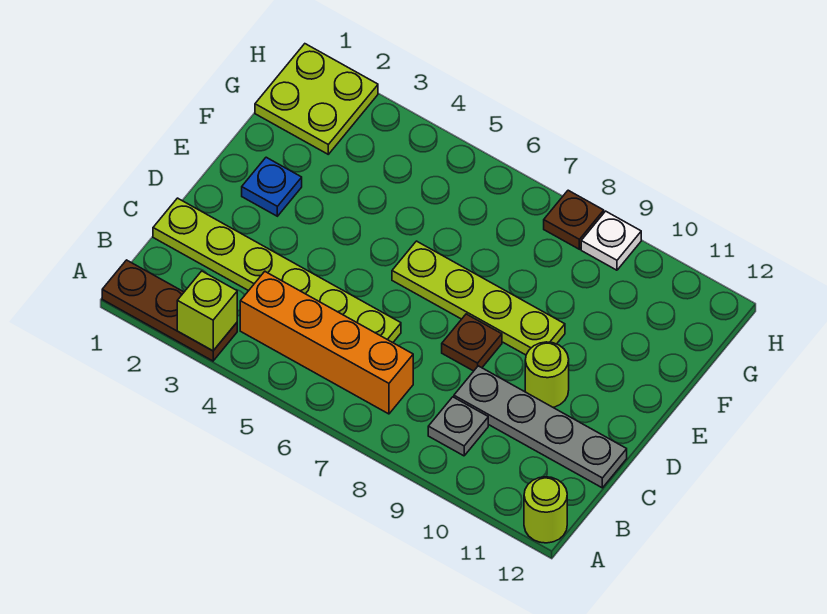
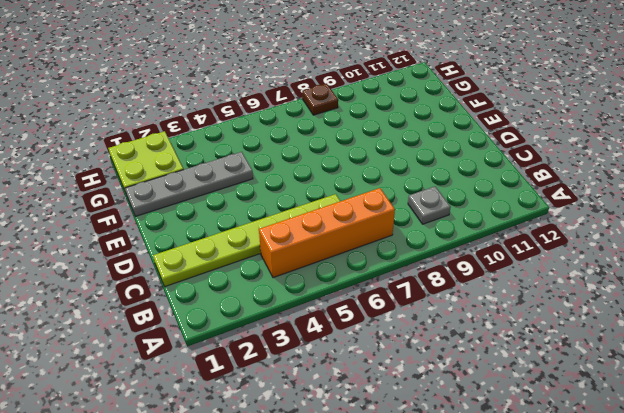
grey 1x4 plate [125,152,253,216] -> grey 1x4 plate moved to [454,366,627,488]
none -> brown 1x3 plate [102,260,237,361]
none -> lime 1x1 round brick [524,477,567,543]
none -> brown 1x1 plate [442,314,502,371]

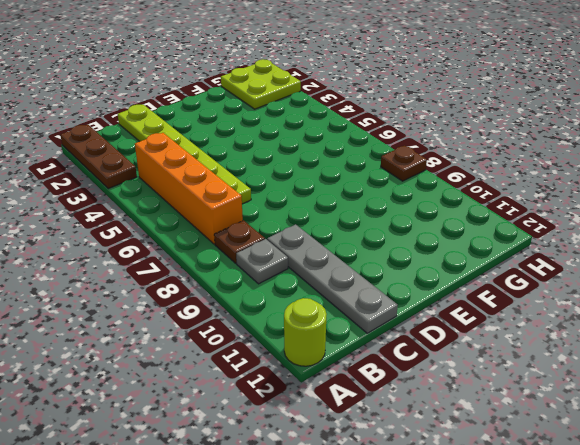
brown 1x1 plate [214,220,265,263] -> brown 1x1 plate moved to [442,314,502,371]
none -> lime 1x1 round brick [525,342,569,407]
none -> blue 1x1 plate [242,157,302,216]
none -> lime 1x4 plate [392,241,565,355]

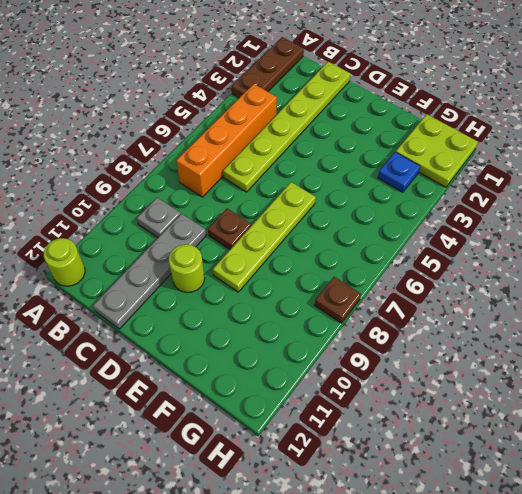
blue 1x1 plate [378,152,420,192] -> blue 1x1 plate moved to [242,157,302,216]
none -> white 1x1 plate [581,211,641,270]
none -> lime 1x1 brick [177,271,237,351]

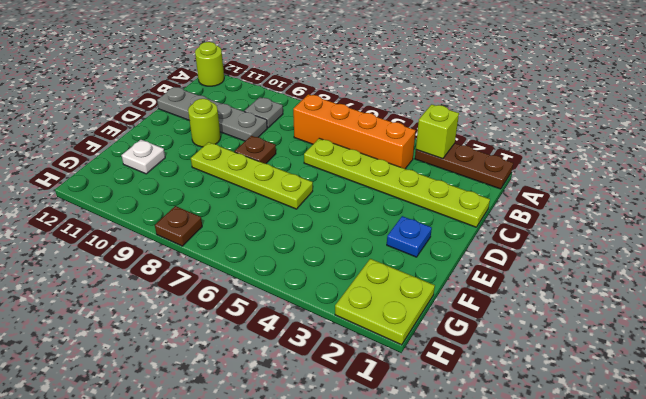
white 1x1 plate [121,140,165,174] -> white 1x1 plate moved to [581,211,641,270]

